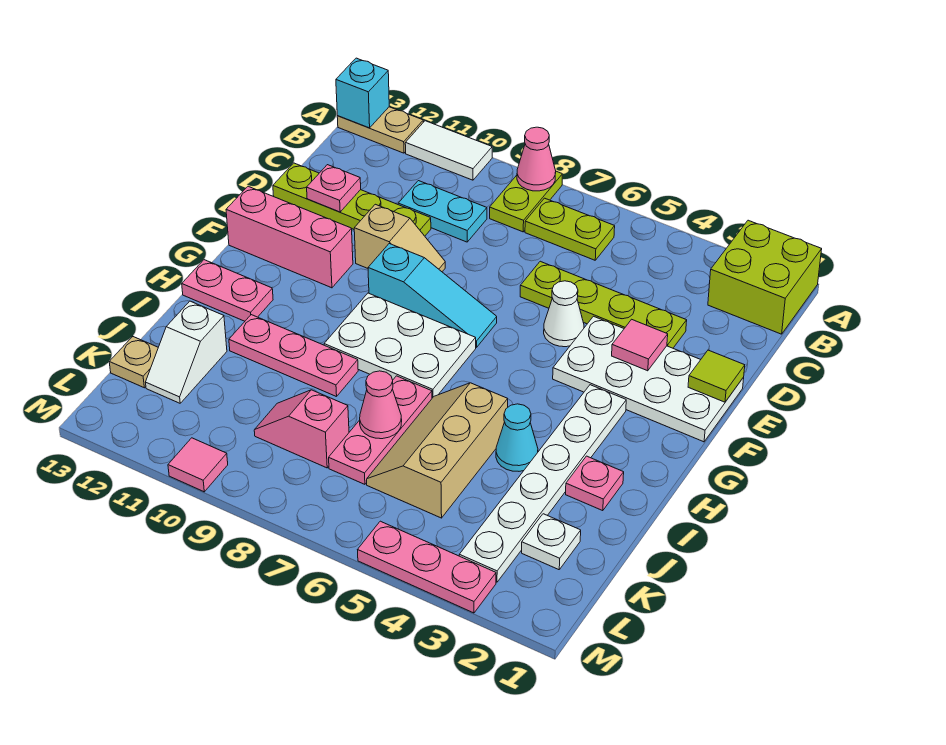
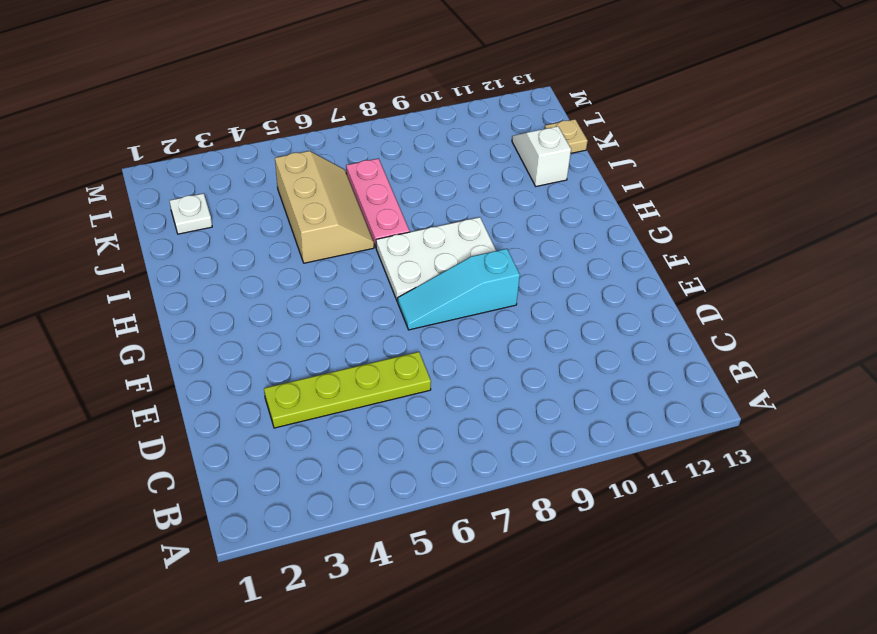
none -> lime 2x2 brick [708,220,822,334]
none -> lime 1x2 plate [490,171,562,232]
none -> white 1x2 tile [405,121,492,180]
none -> tan 1x2 plate [337,107,423,153]

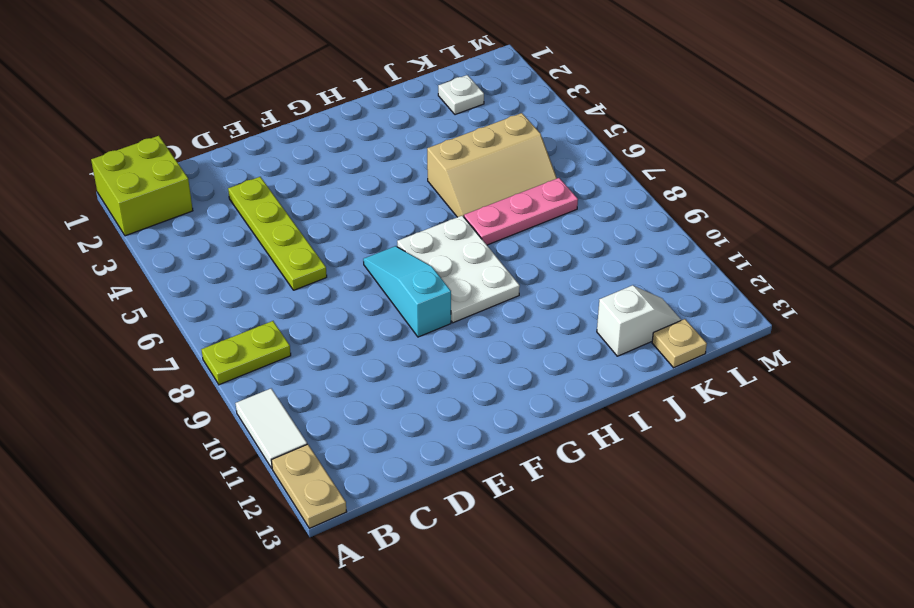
none -> lime 1x2 plate [525,198,615,260]
none -> cyan 1x2 plate [398,181,487,242]
none -> lime 1x4 plate [273,163,431,236]
none -> white 2x4 plate [553,316,744,442]

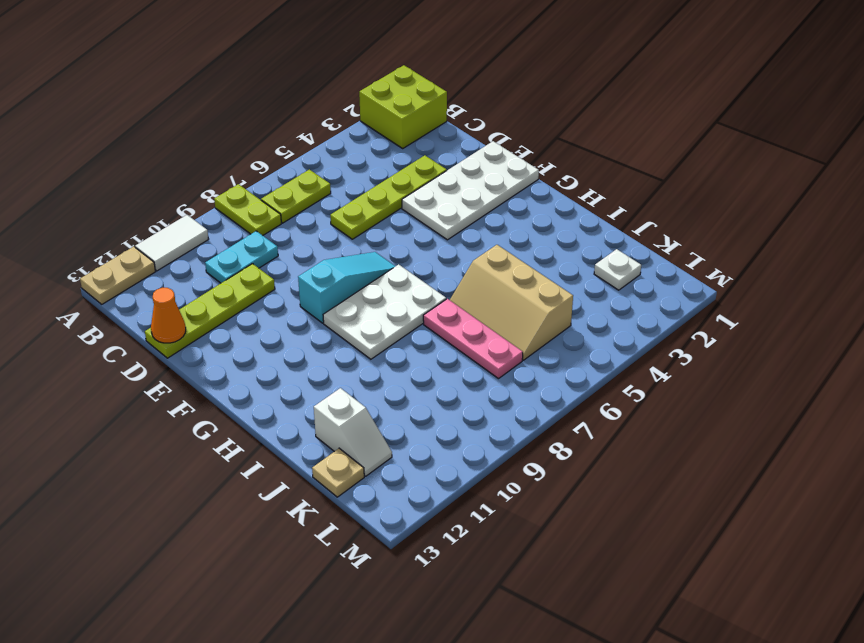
orange 1x1 cone [151,288,186,343] -> none
none -> white 1x1 cone [544,281,584,347]
none -> tan 1x2 slope [354,204,445,272]
none -> pink 1x3 brick [226,186,353,288]
none -> white 1x6 plate [459,385,626,582]

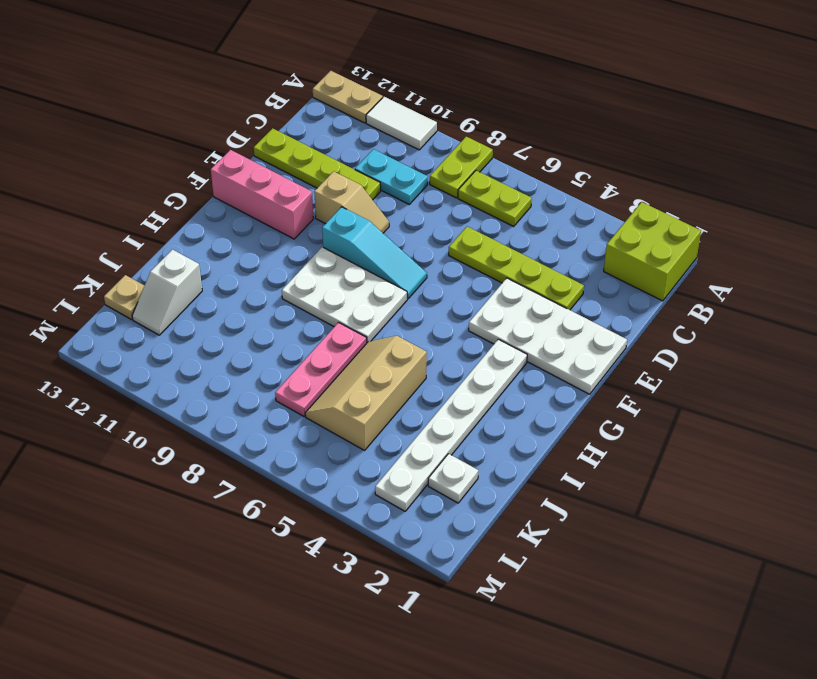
none -> white 1x1 cone [544,281,584,347]
none -> pink 1x2 plate [182,260,273,321]
none -> pink 1x1 plate [566,456,624,511]
none -> cyan 1x1 cone [496,404,538,471]

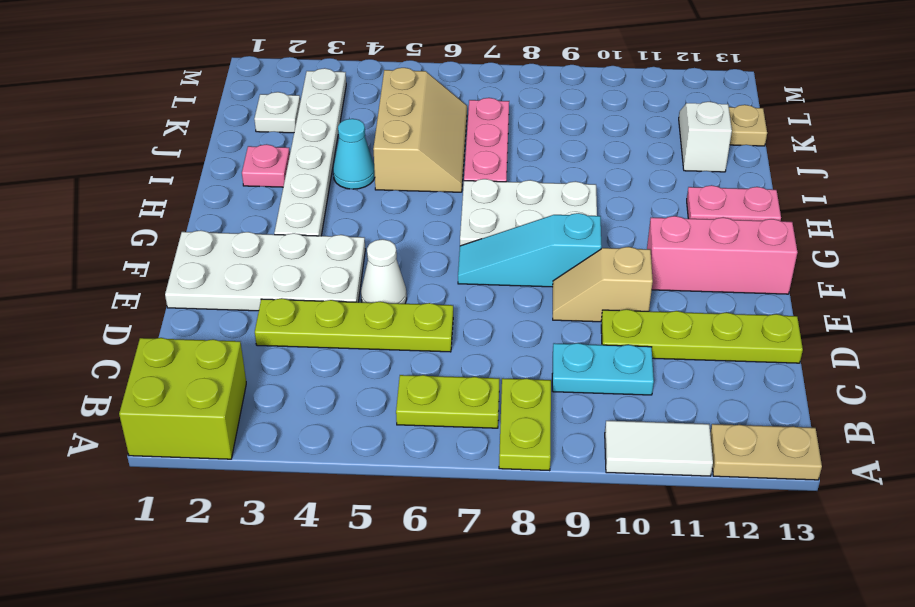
none -> pink 1x3 plate [229,315,358,397]
none -> pink 1x2 slope [254,390,349,468]
none -> pink 1x3 plate [358,521,496,613]
none -> pink 1x1 tile [168,438,228,492]

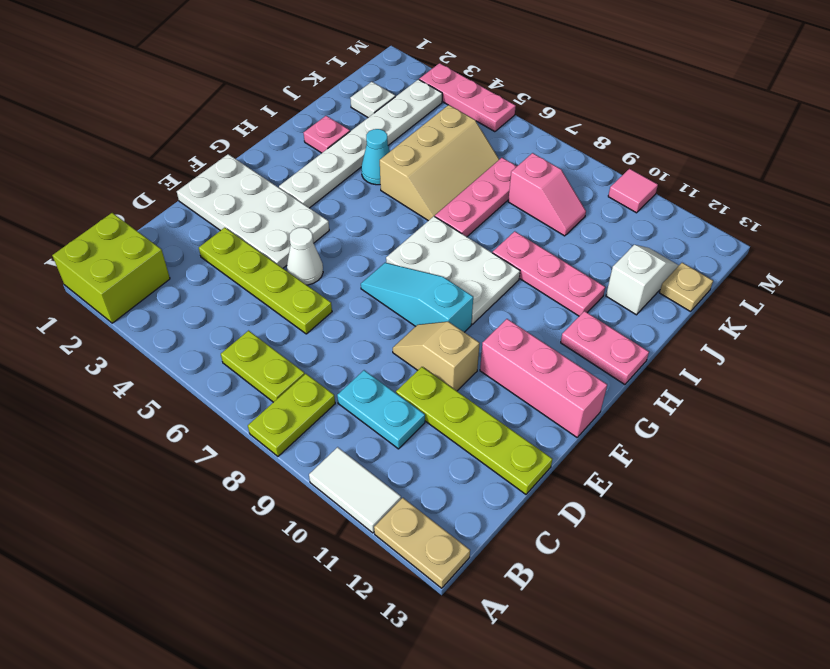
none -> pink 1x1 cone [517,127,556,191]
none -> cyan 1x1 brick [336,58,389,128]
none -> pink 1x1 plate [307,165,361,212]
none -> lime 1x1 tile [688,350,745,402]

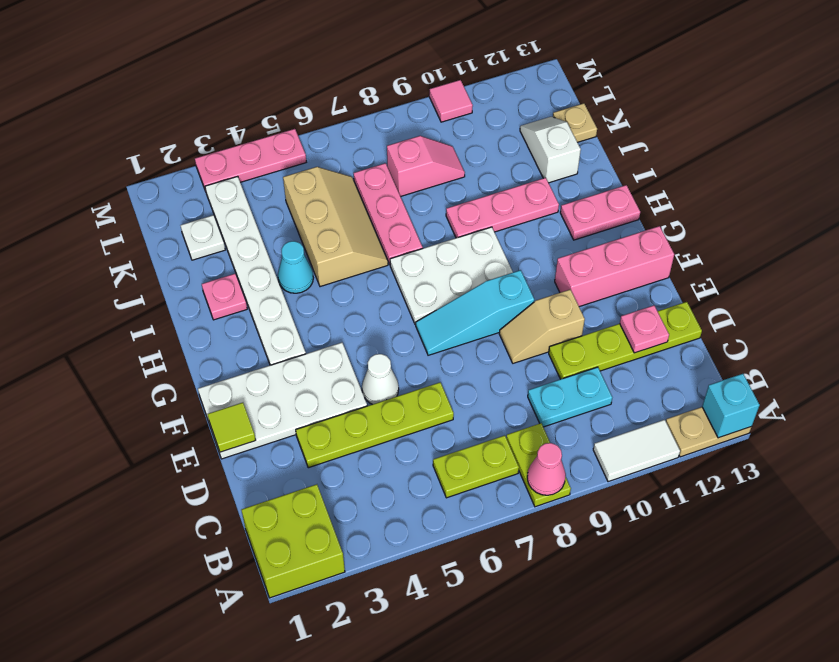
none -> pink 1x1 tile [612,319,668,371]
none -> pink 1x1 cone [360,371,402,439]

